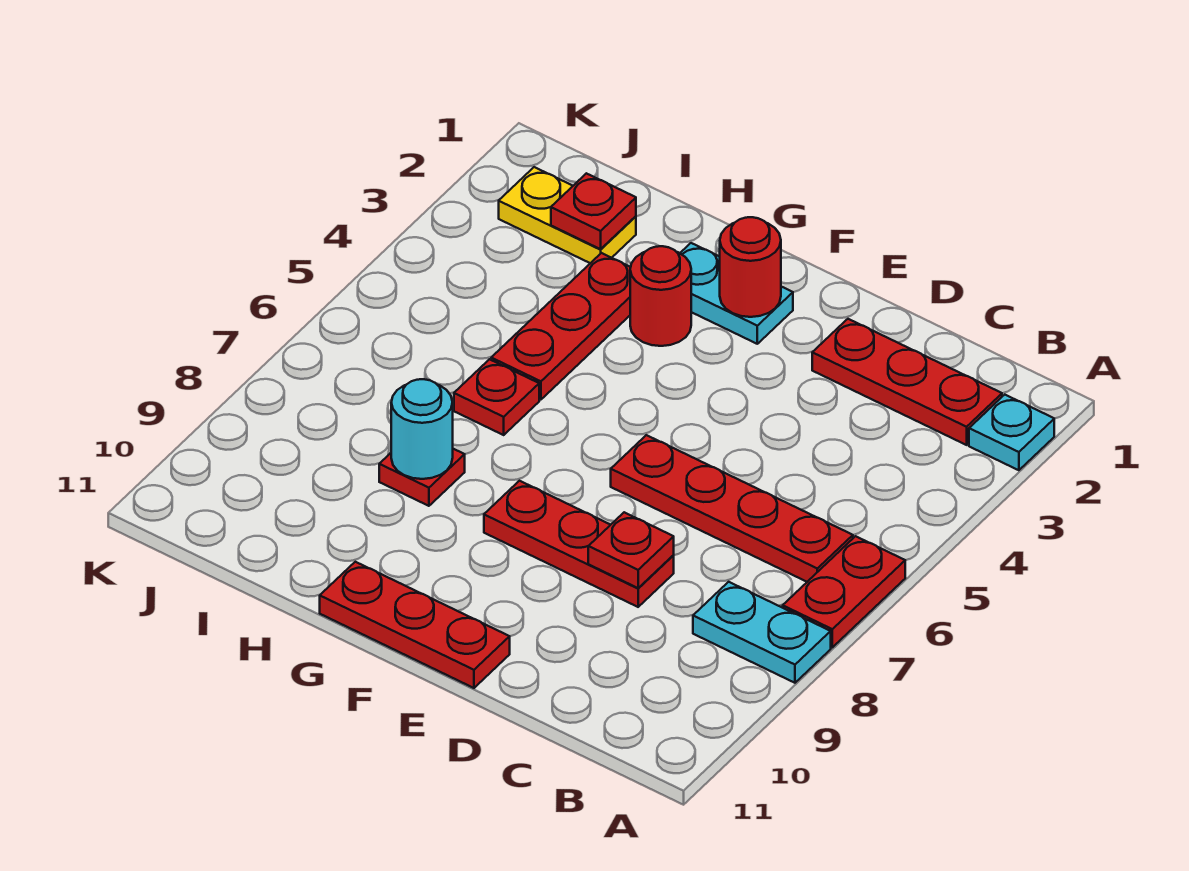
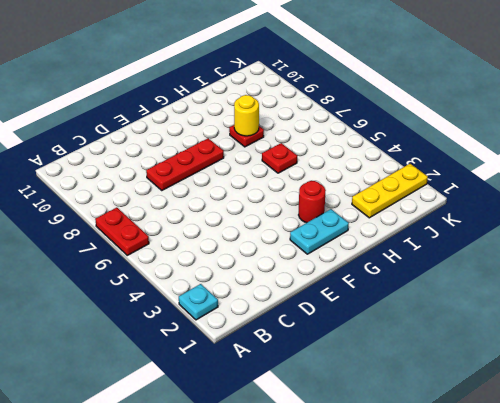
yellow 1x1 round brick [234,95,259,136] -> cyan 1x1 round brick [391,379,453,479]
yellow 1x3 plate [352,164,428,218] -> yellow 1x2 plate [499,167,636,263]
none -> cyan 1x2 plate [693,582,831,683]
none -> red 1x3 plate [812,319,1002,445]
none -> red 1x4 plate [611,435,853,582]

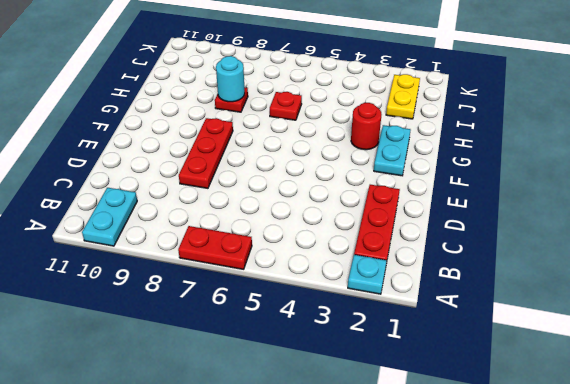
cyan 1x2 plate [82,188,137,246] -> cyan 1x2 plate moved to [693,582,831,683]
none -> red 1x4 plate [611,435,853,582]
none -> red 1x3 plate [320,562,510,688]
none -> red 1x3 plate [491,253,631,400]

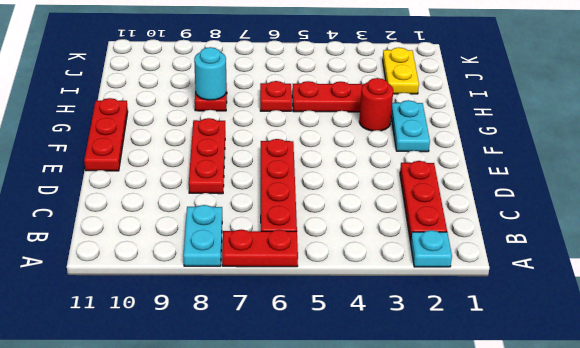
none -> red 1x1 plate [588,512,674,588]
none -> red 1x1 round brick [720,217,781,317]
none -> red 1x1 plate [551,173,636,249]

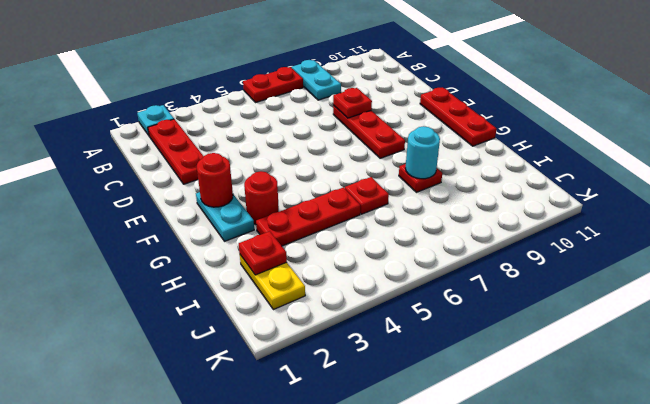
none -> red 1x4 plate [611,435,853,582]

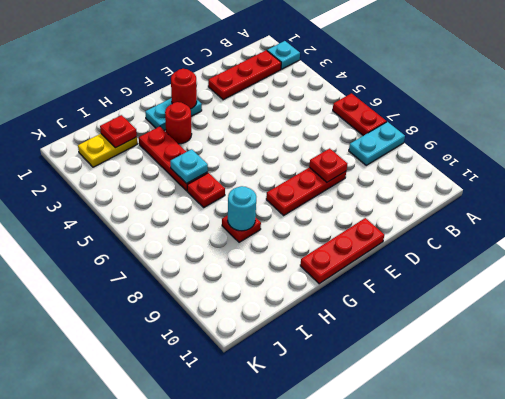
cyan 1x1 plate [170,149,208,184] -> none
none -> red 1x4 plate [611,435,853,582]

